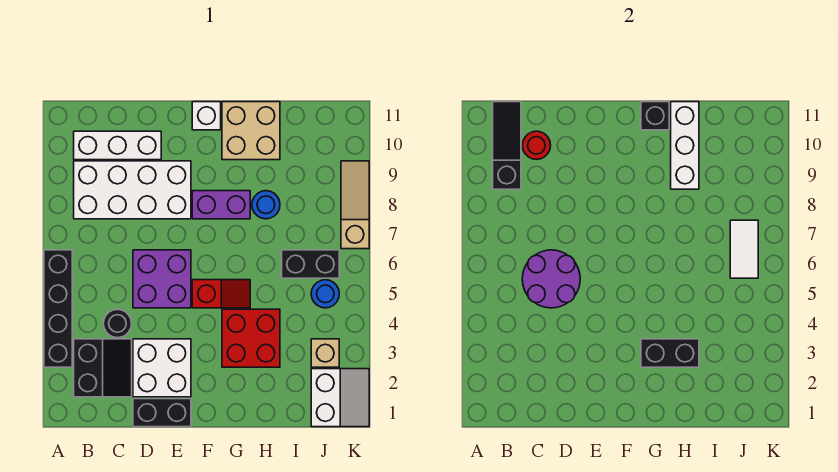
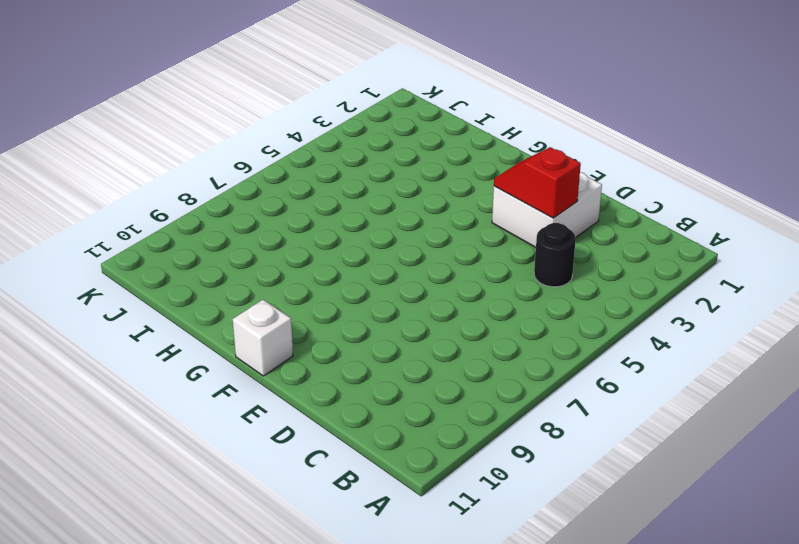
red 1x2 slope [494,147,581,218] -> red 1x2 slope moved to [192,280,250,308]
none -> black 1x4 brick [44,250,72,367]
none -> black 2x2 slope [74,339,132,397]
none -> white 2x4 brick [74,161,191,219]

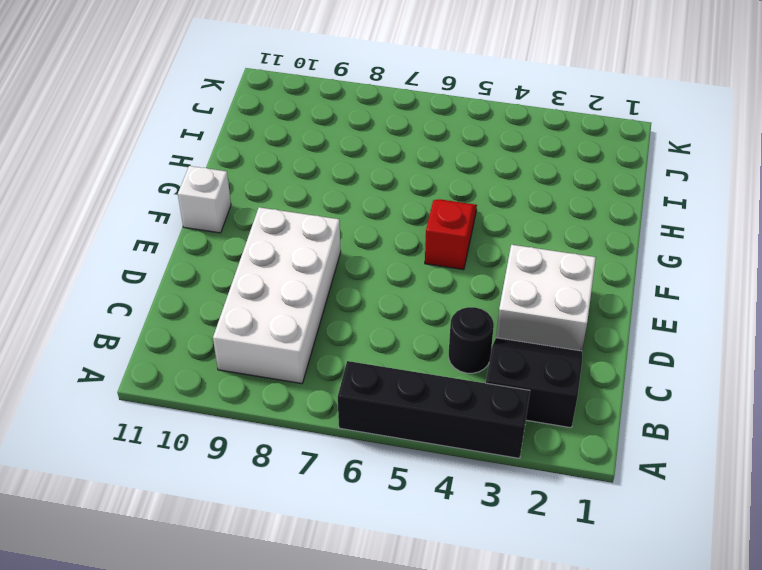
none -> white 1x3 brick [74,131,161,160]
none -> black 1x2 brick [133,399,191,427]
none -> purple 2x2 brick [133,250,191,308]

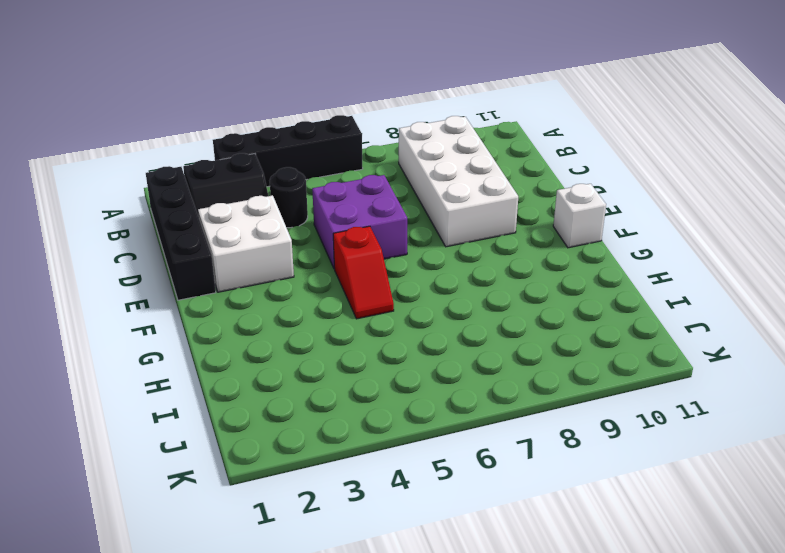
black 1x4 brick [146,166,216,300] -> black 1x2 brick [133,399,191,427]
none -> white 1x3 brick [74,131,161,160]
none -> purple 1x2 brick [192,191,250,219]
none -> red 2x2 brick [222,309,280,367]

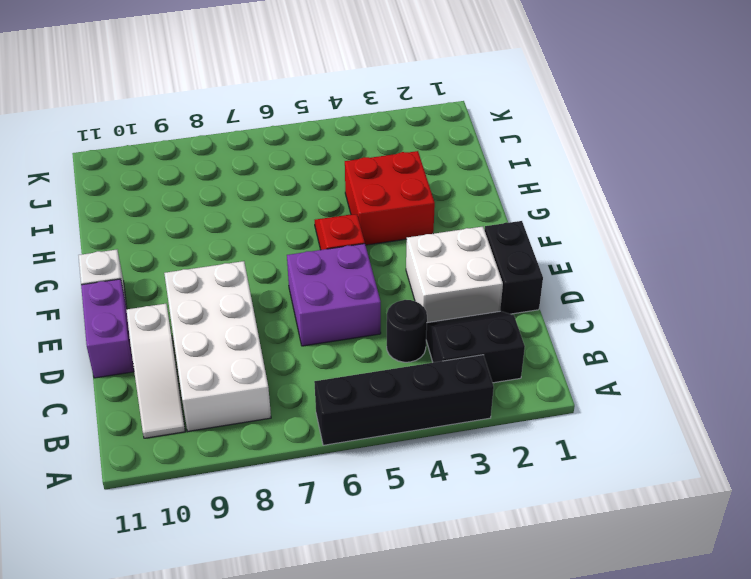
white 1x3 slope [126,304,185,438] -> white 1x3 brick [74,131,161,160]
purple 1x2 brick [81,279,134,378] -> purple 1x2 brick moved to [192,191,250,219]
none -> tan 2x2 brick [222,102,280,160]
none -> blue 1x1 round brick [252,191,280,219]
none -> black 1x2 brick [282,250,339,278]

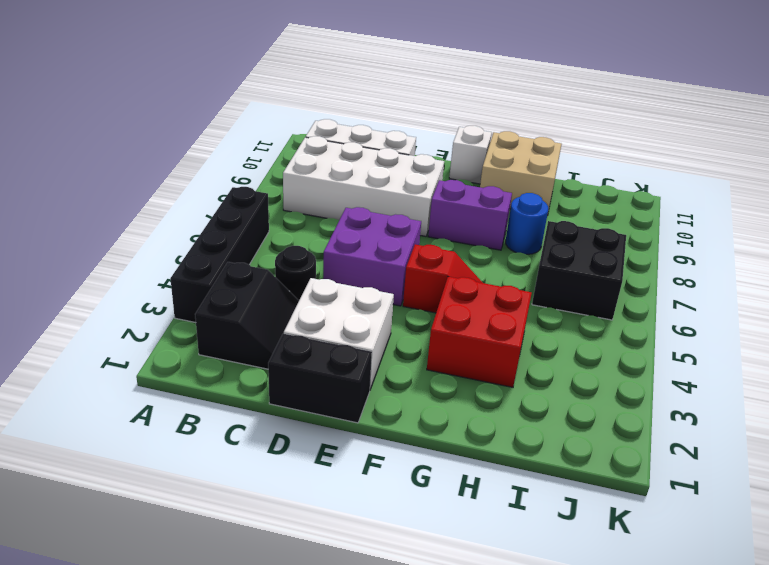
black 2x2 brick [532,221,626,320] -> black 1x2 brick [282,250,339,278]
none -> white 2x2 slope [311,369,369,427]
none -> tan 1x1 brick [311,339,339,367]
none -> blue 1x1 round brick [311,280,339,308]

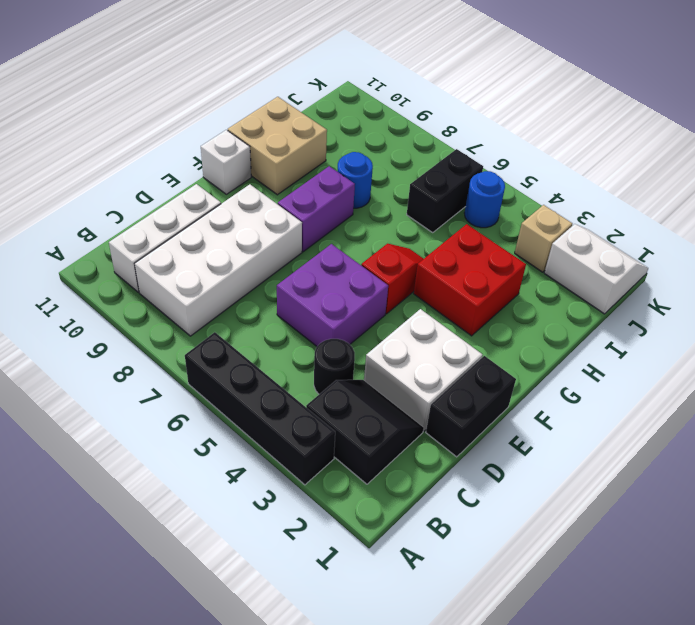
none -> tan 1x3 slope [341,161,369,249]
none -> black 1x3 slope [493,102,521,189]
none -> purple 2x2 round brick [522,250,580,308]

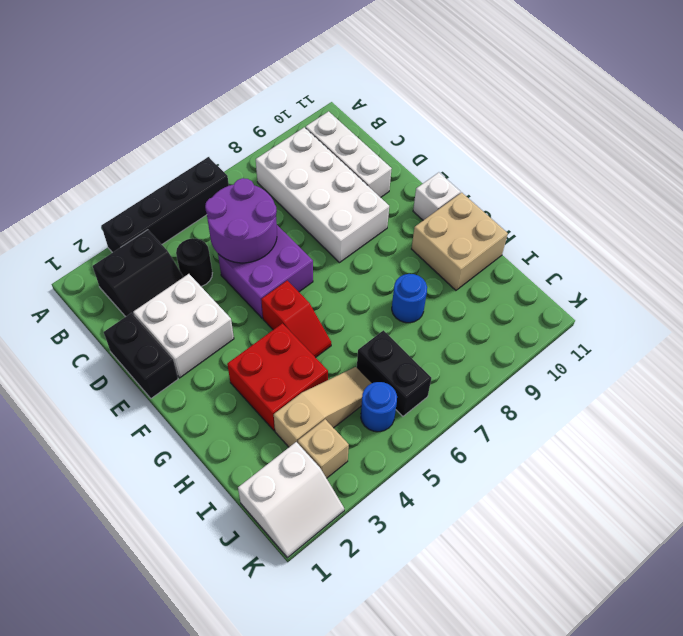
tan 1x3 slope [274,367,372,447] -> tan 1x3 slope moved to [341,161,369,249]
none -> purple 1x2 brick [192,191,250,219]
none -> black 1x3 slope [493,102,521,189]
none -> red 1x1 round brick [522,131,551,159]

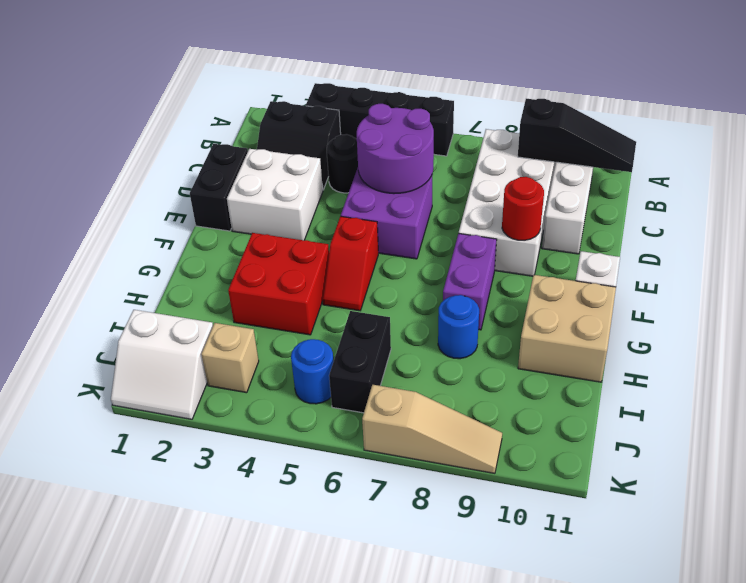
red 1x1 round brick [502,177,544,240] -> red 1x1 round brick moved to [522,131,551,159]
none -> black 1x2 brick [641,339,699,367]
none -> black 1x1 brick [641,102,669,130]
none -> white 1x3 brick [671,102,699,189]

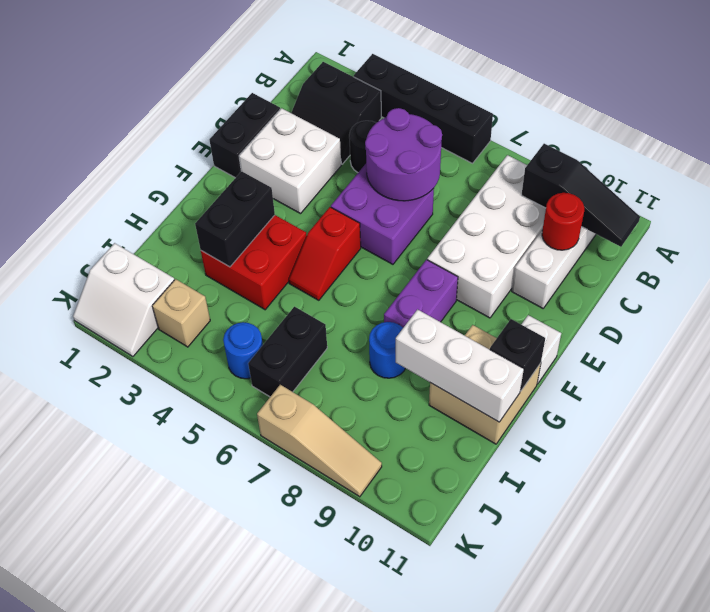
none -> white 1x2 tile [730,220,758,278]

